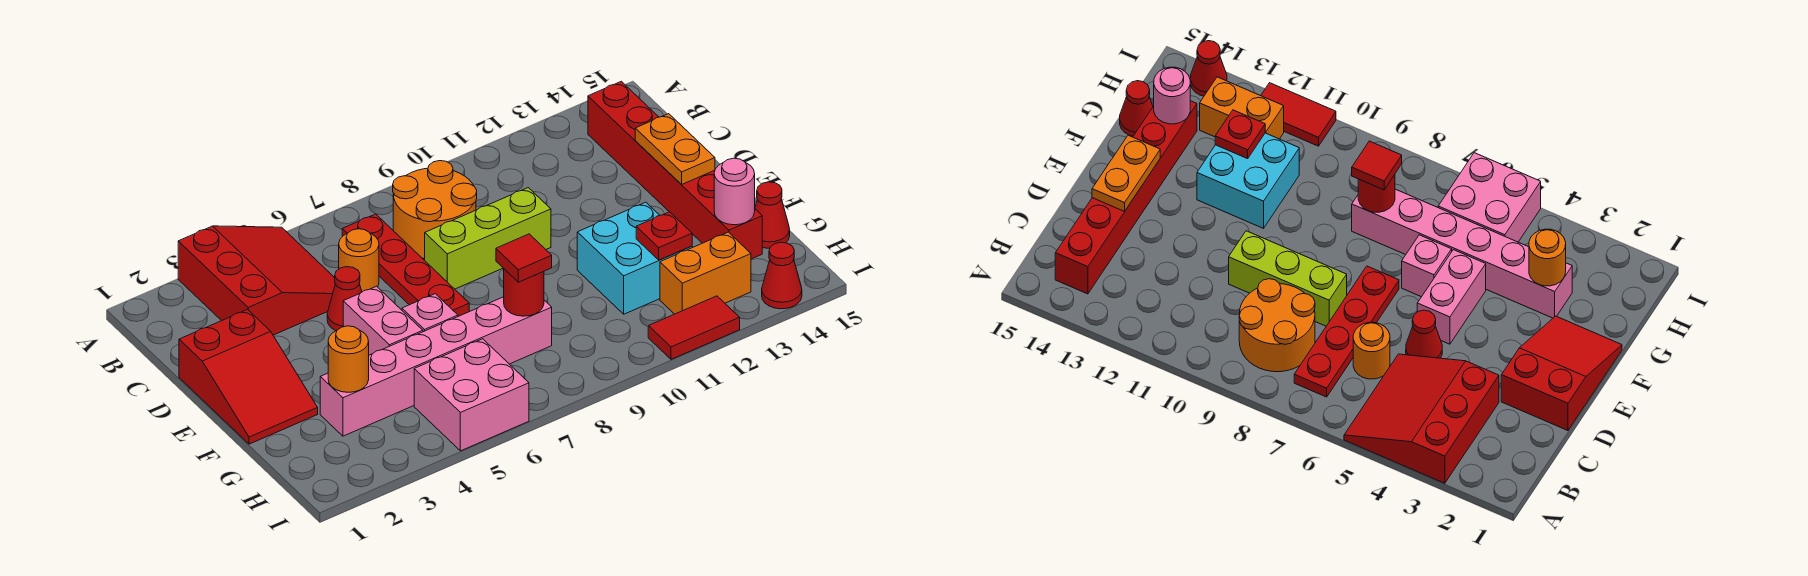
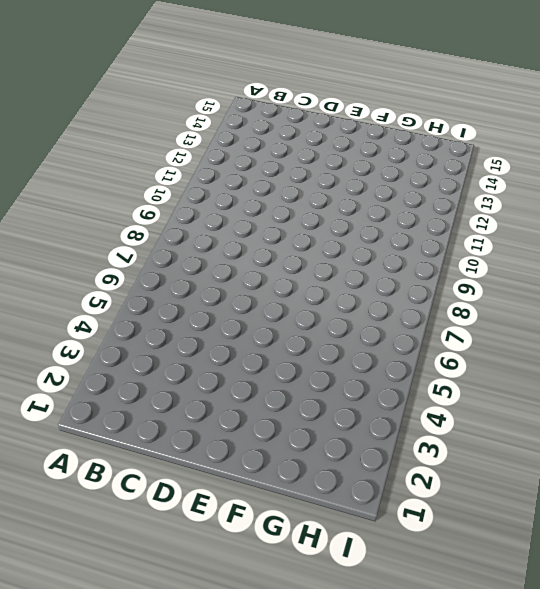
none -> red 3x3 slope [178,226,335,335]
none -> red 1x4 plate [342,214,469,316]
none -> orange 2x2 round brick [393,161,477,259]

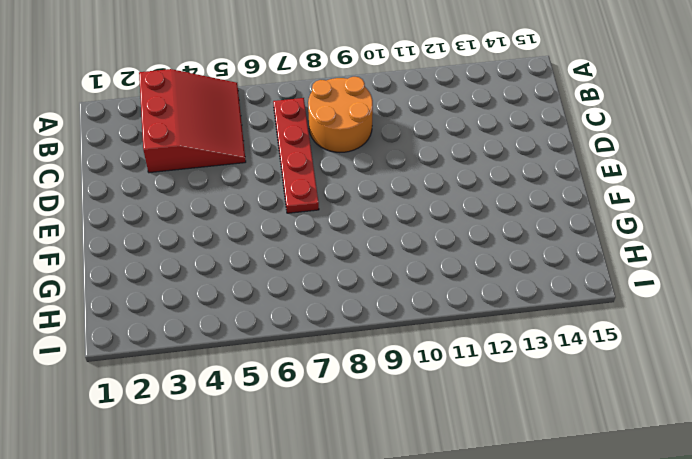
none -> red 1x6 brick [588,81,762,259]
none -> orange 1x1 round brick [339,229,379,292]
none -> red 2x3 slope [179,310,318,444]

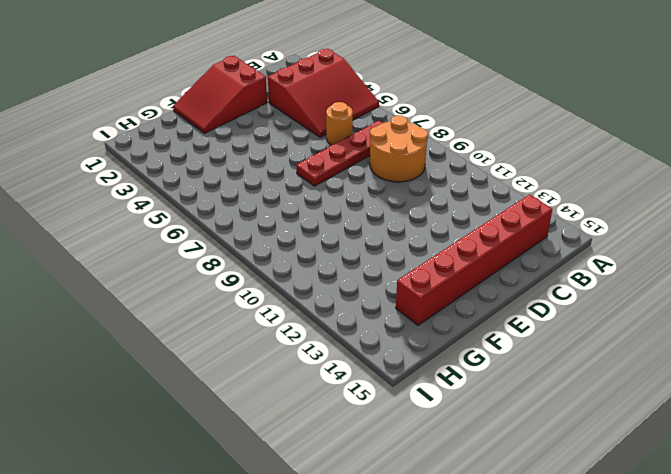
none -> red 1x1 cone [327,267,362,331]
none -> lime 1x3 brick [425,188,551,289]
none -> pink 1x2 brick [343,286,423,355]

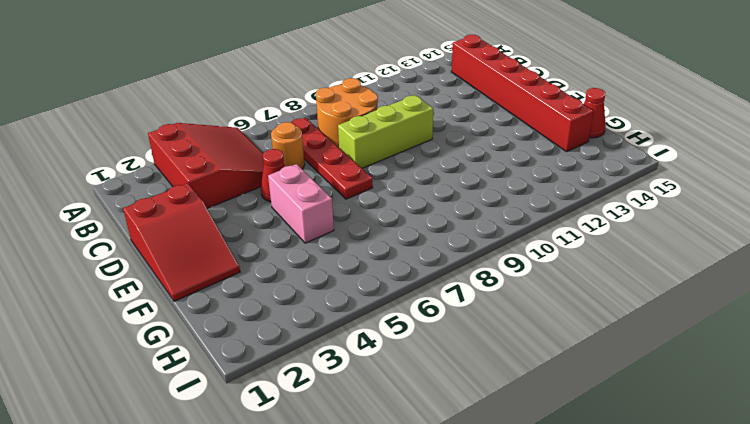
none -> pink 1x1 brick [402,294,458,332]
none -> cyan 2x2 brick [577,202,692,314]
none -> pink 1x6 brick [320,297,552,436]

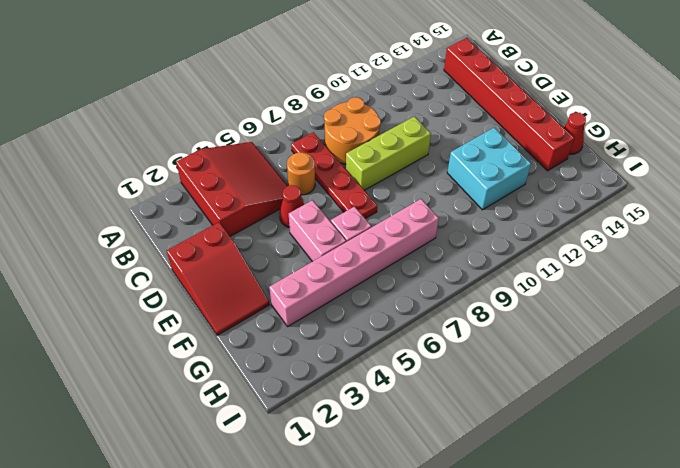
none -> pink 2x2 brick [414,339,529,451]
none -> orange 1x2 brick [660,232,751,314]
none -> red 1x2 tile [648,296,740,359]

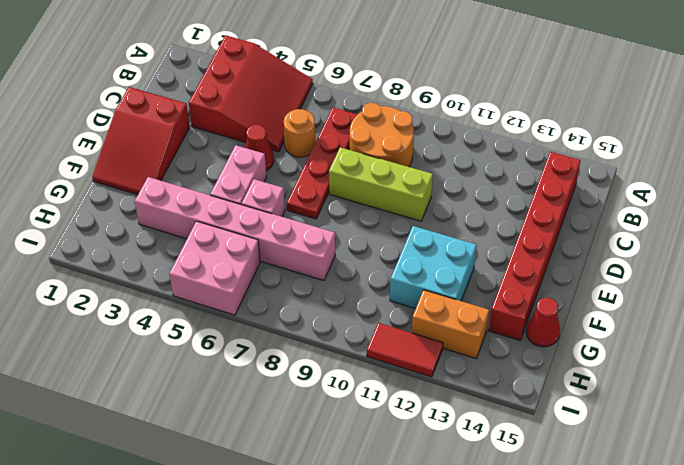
none -> red 1x1 cone [762,242,802,309]
none -> orange 1x2 plate [635,114,715,185]
none -> orange 1x1 round brick [328,326,369,392]

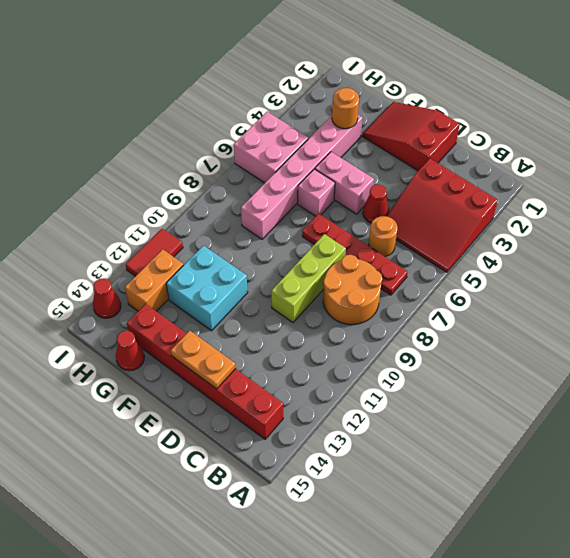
none -> red 1x1 round brick [504,269,544,316]
none -> red 1x1 plate [636,212,692,260]
none -> pink 1x1 round brick [714,158,755,225]

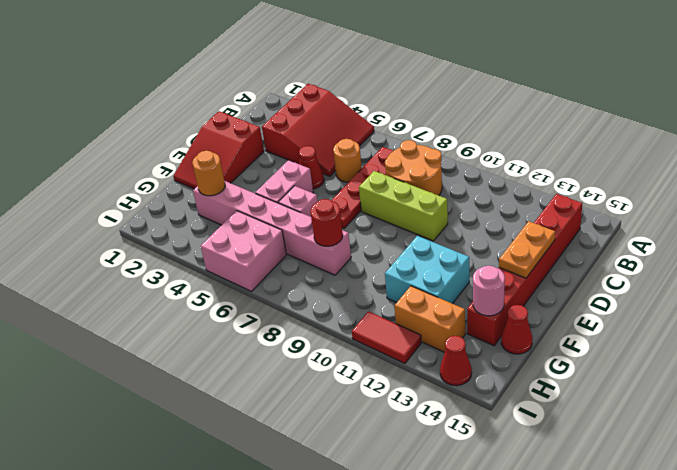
none -> red 1x1 plate [636,212,692,260]
none -> red 1x1 tile [496,234,552,282]

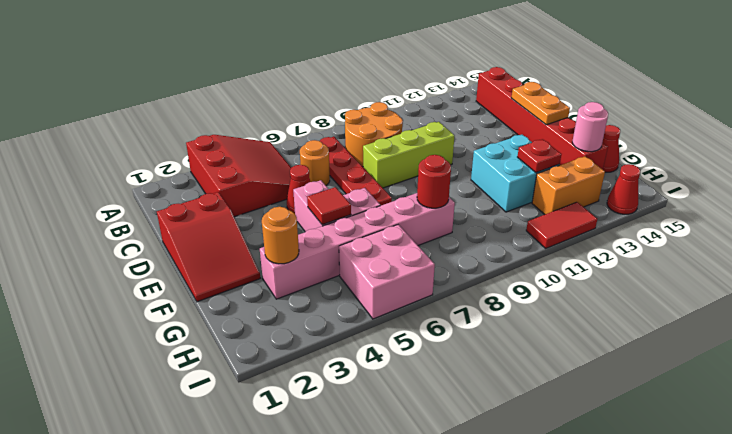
red 1x1 tile [307,187,351,225] -> red 1x1 tile moved to [496,234,552,282]

